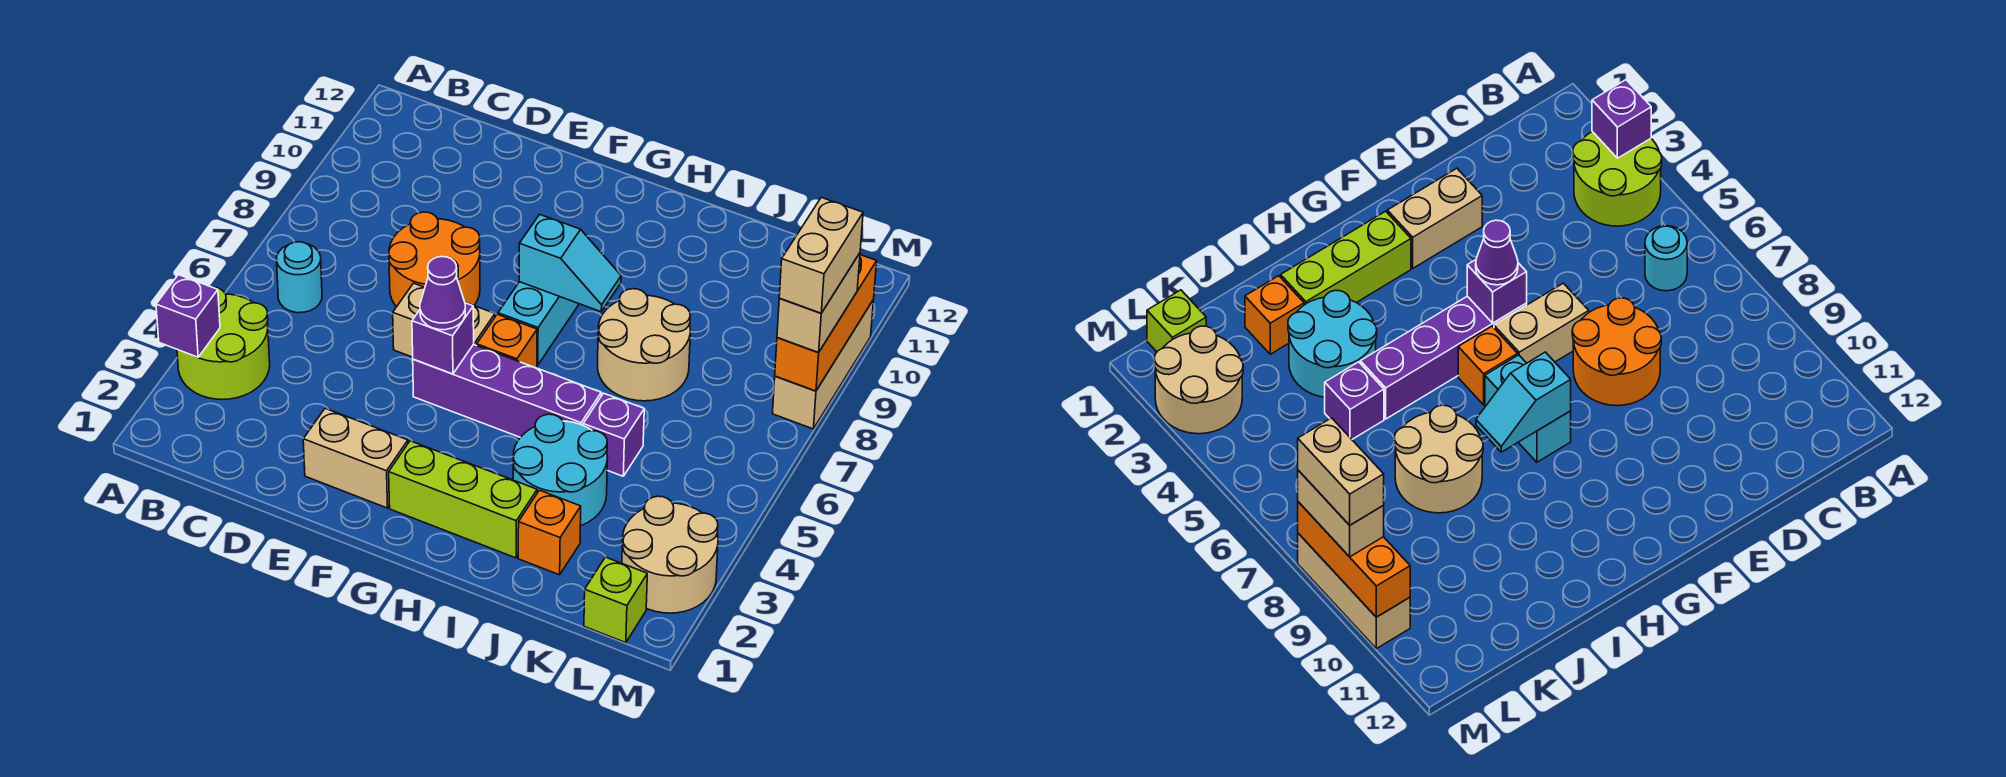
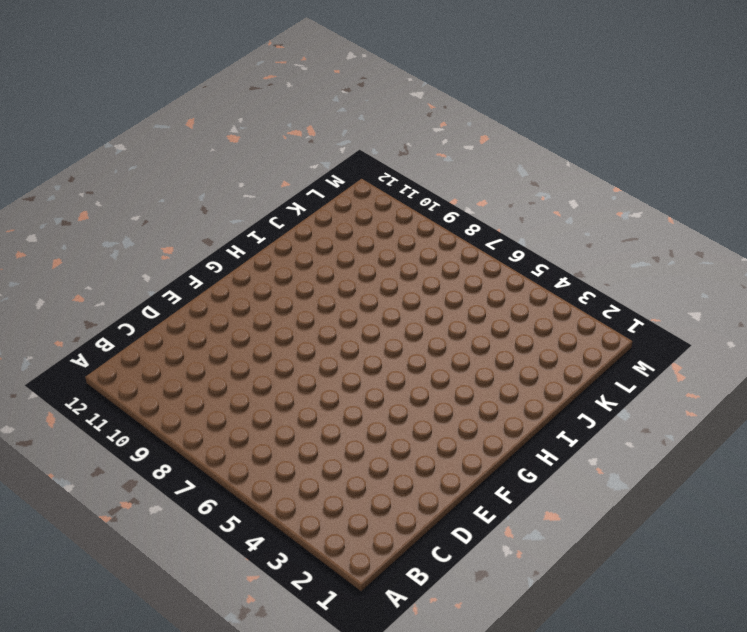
none -> lime 2x2 round brick [177,288,270,400]
none -> cyan 1x1 round brick [277,242,322,313]
none -> orange 2x2 round brick [389,212,480,307]

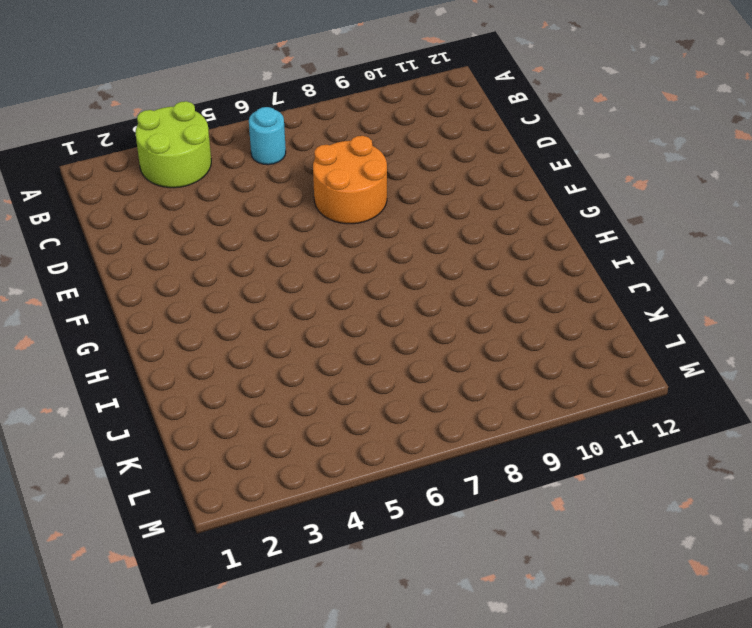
none -> tan 1x2 brick [303,408,408,508]
none -> tan 1x2 brick [393,283,495,357]
none -> purple 1x4 brick [413,345,601,437]

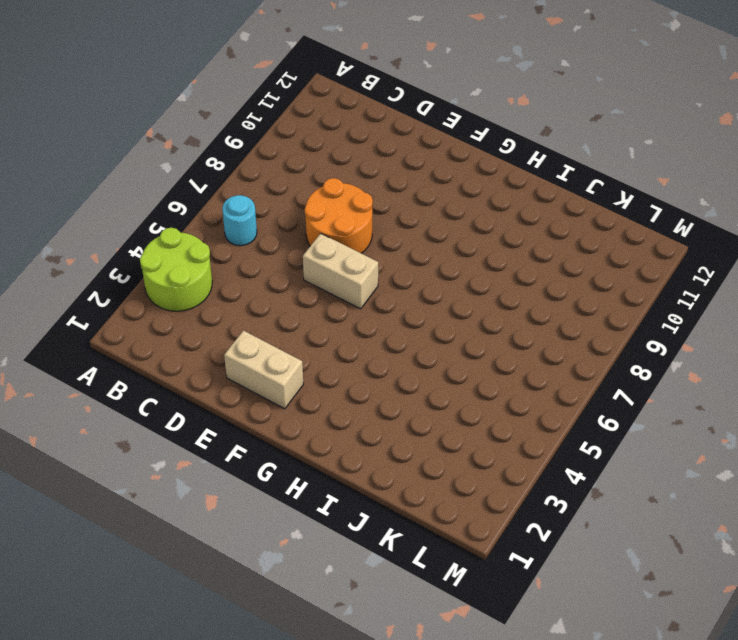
none -> purple 1x4 brick [413,345,601,437]
none -> lime 1x3 brick [389,441,537,558]
none -> orange 1x1 brick [477,314,537,368]

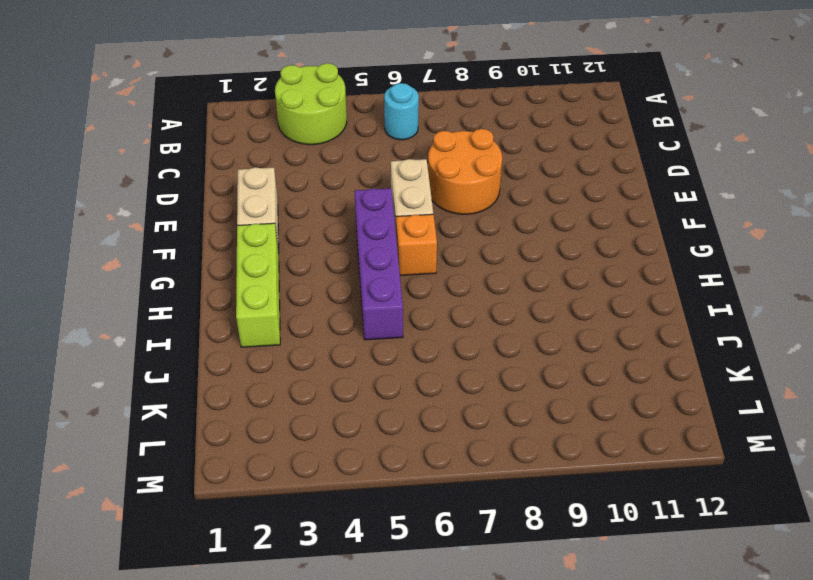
none -> cyan 1x2 brick [498,282,578,365]
none -> cyan 2x2 round brick [513,414,608,526]
none -> tan 2x2 round brick [597,289,690,401]

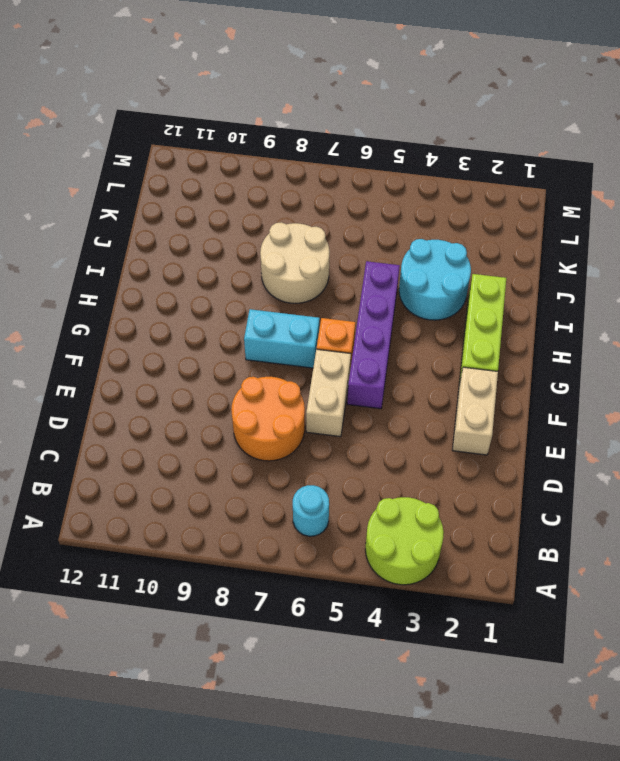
none -> orange 1x1 brick [518,490,581,575]
none -> purple 1x1 brick [583,393,644,476]
none -> lime 1x1 brick [584,557,647,643]

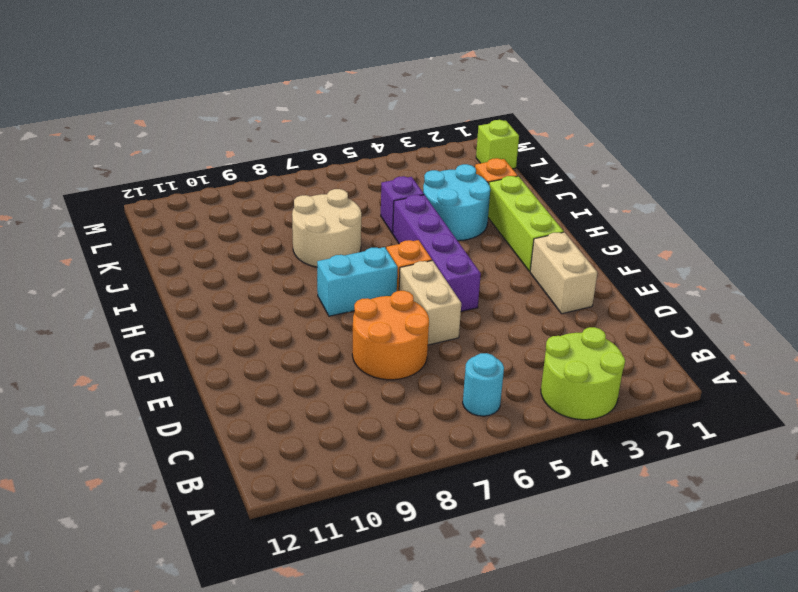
none -> tan 2x2 round brick [622,496,718,613]
none -> tan 1x3 brick [773,301,873,429]
none -> purple 1x1 brick [156,275,220,357]

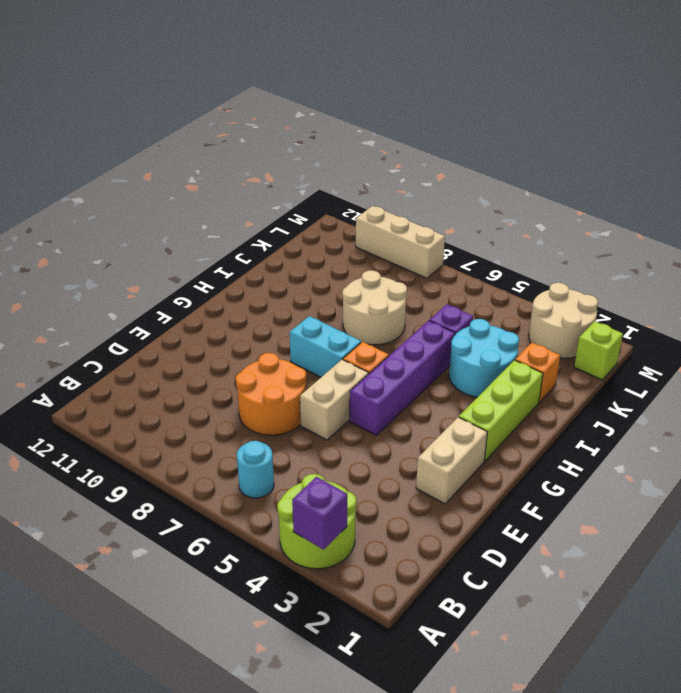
none -> purple 1x1 brick [412,303,474,374]
none -> cyan 1x2 slope [519,214,621,312]
none -> orange 1x3 brick [775,255,877,391]

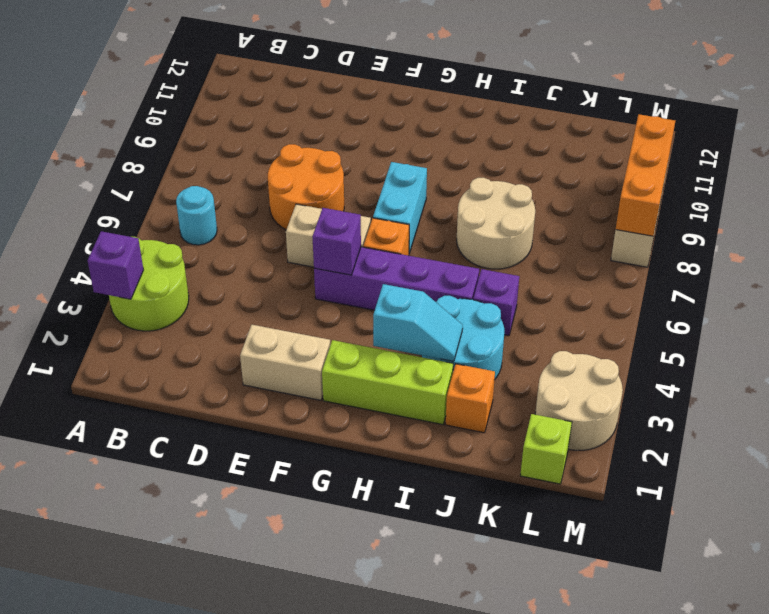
cyan 1x2 slope [373,284,463,361] -> cyan 1x2 slope moved to [519,214,621,312]
none -> purple 1x1 cone [420,257,465,330]
none -> tan 1x2 brick [777,253,860,352]
none -> tan 1x2 brick [779,197,863,313]

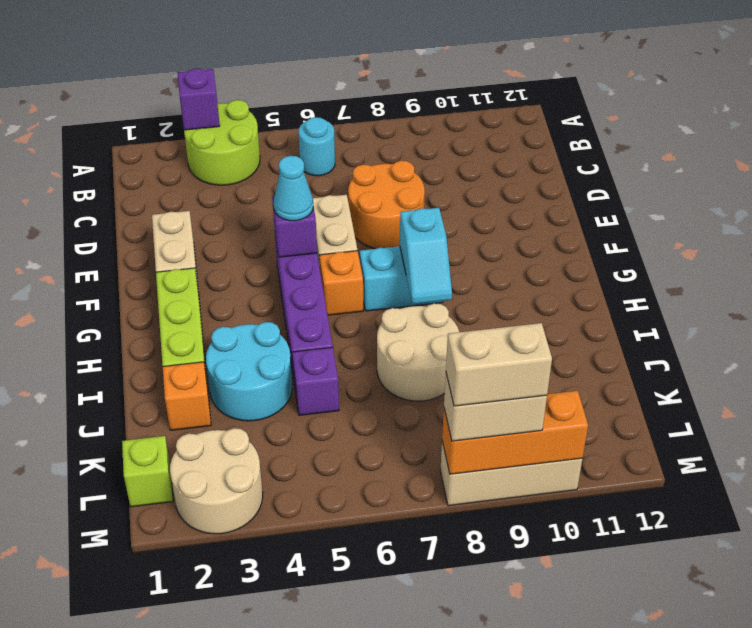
cyan 1x1 cone [274,156,313,221] -> purple 1x1 cone [420,257,465,330]

